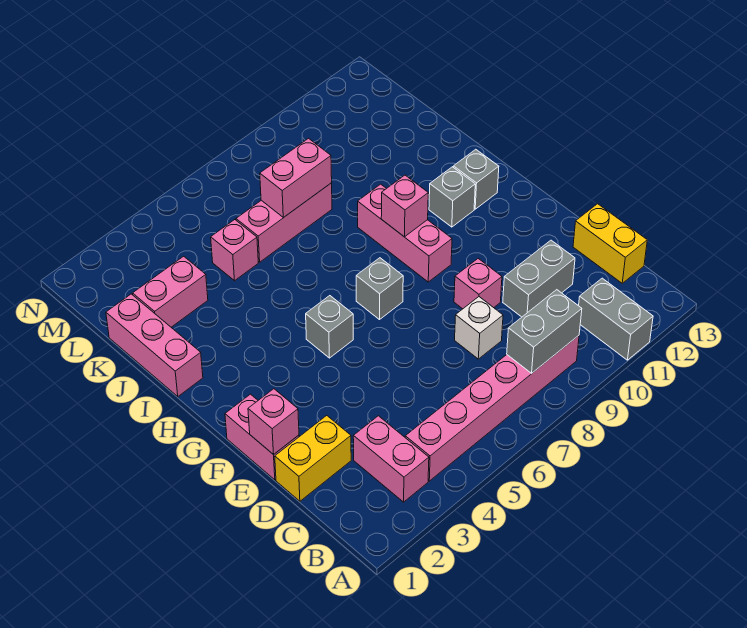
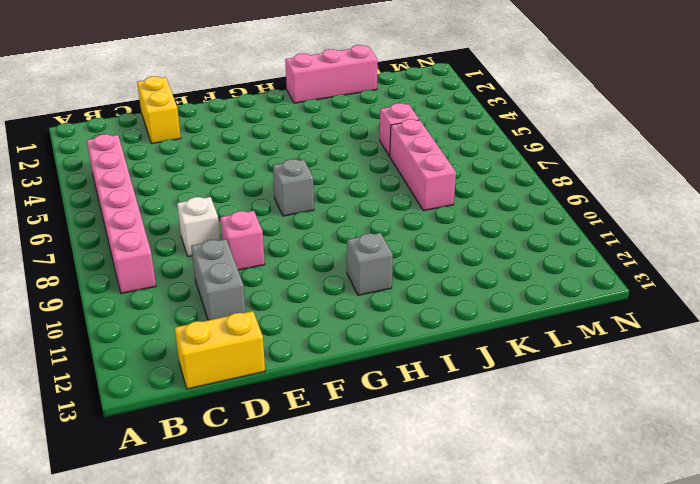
none -> grey 1x2 brick [579,278,653,360]
none -> pink 1x2 brick [353,416,429,502]
none -> pink 1x2 brick [225,394,299,480]

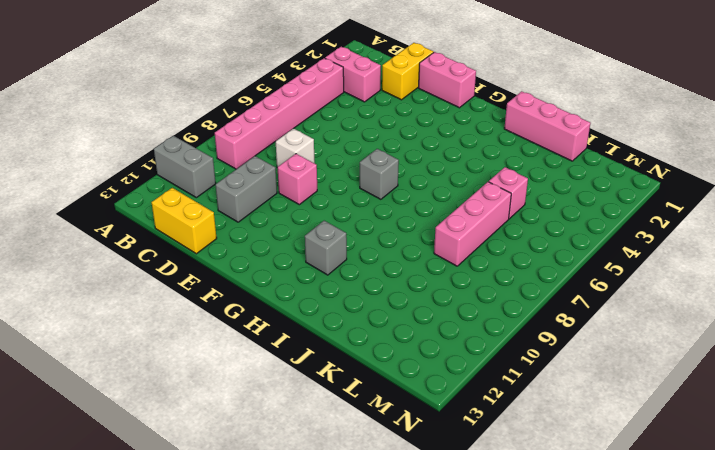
none -> grey 1x1 brick [306,296,353,358]
none -> pink 1x3 brick [358,184,452,282]
none -> grey 1x1 brick [453,149,499,209]

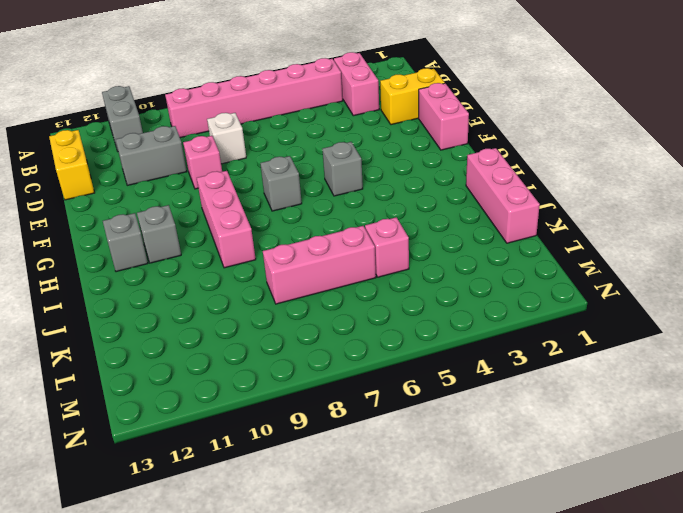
none -> pink 1x2 brick [133,256,208,327]
none -> grey 1x2 brick [507,290,582,373]
none -> pink 1x1 brick [248,389,299,455]

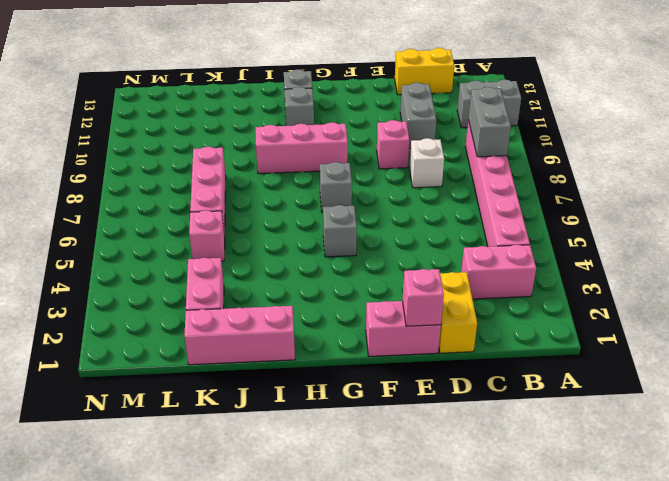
none -> pink 1x1 brick [381,175,428,237]
none -> pink 1x2 brick [260,138,332,217]

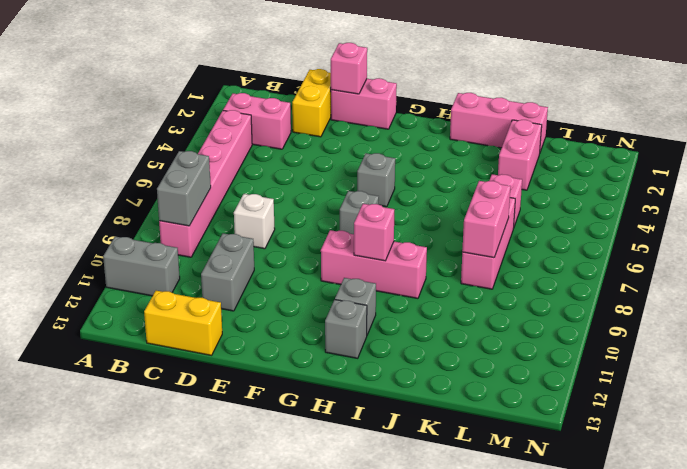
none -> pink 1x1 brick [454,259,502,309]

